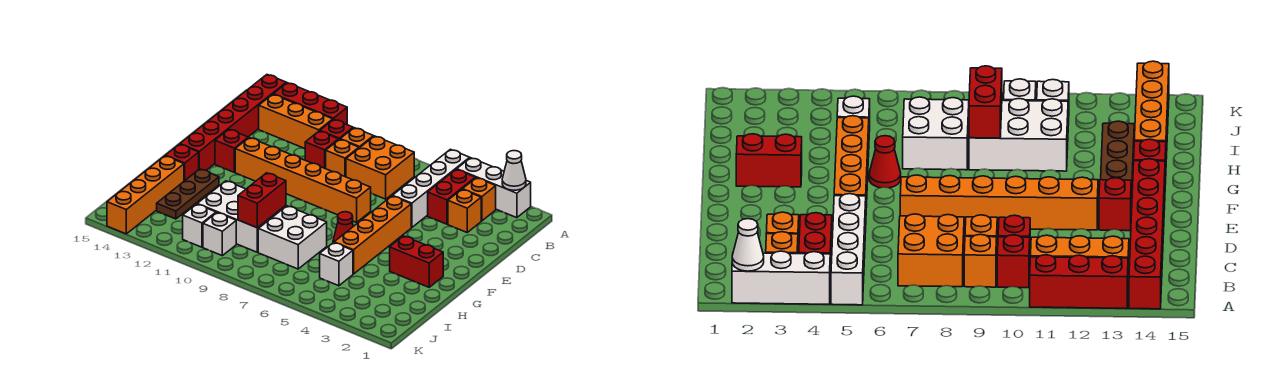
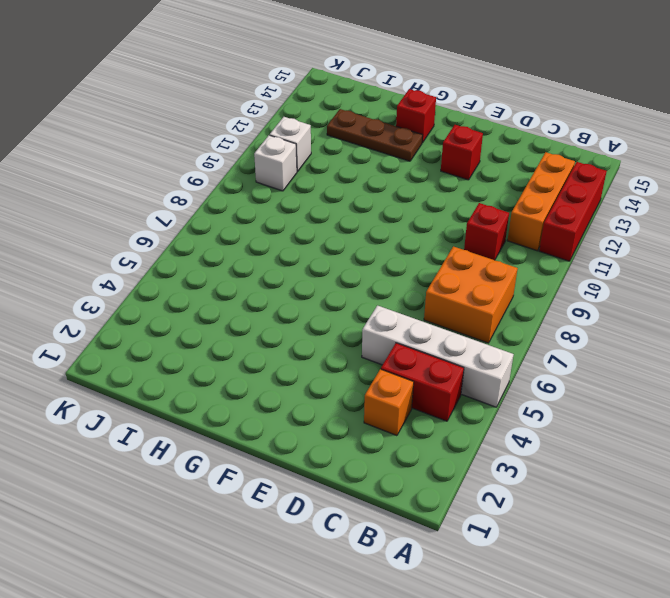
none -> white 1x3 brick [457,158,531,218]
none -> red 1x6 brick [180,75,286,170]
none -> orange 1x1 brick [463,178,496,221]

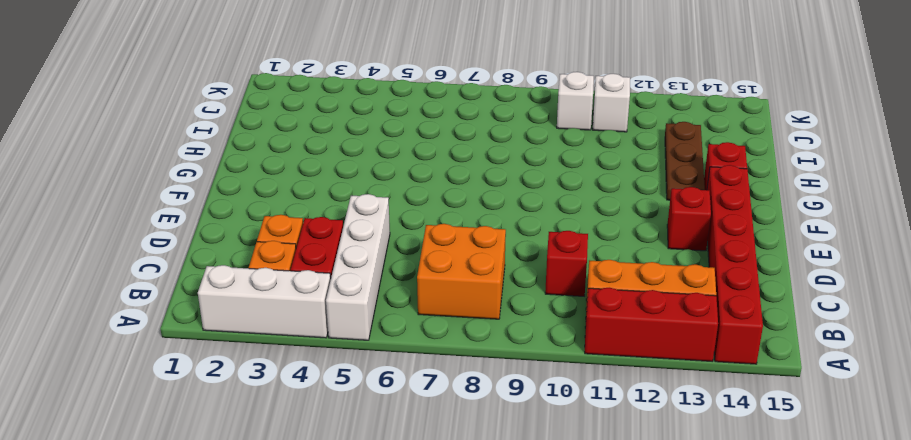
none -> orange 1x1 brick [340,128,374,148]
none -> red 1x1 brick [320,119,353,139]
none -> orange 1x1 brick [326,139,359,177]

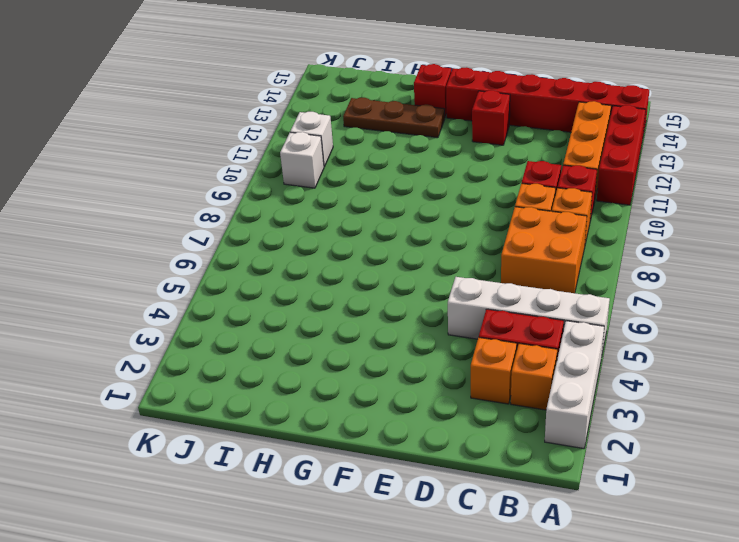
none -> orange 1x4 brick [334,196,411,274]
none -> orange 1x6 brick [235,138,371,222]
none -> red 1x2 brick [390,236,443,287]

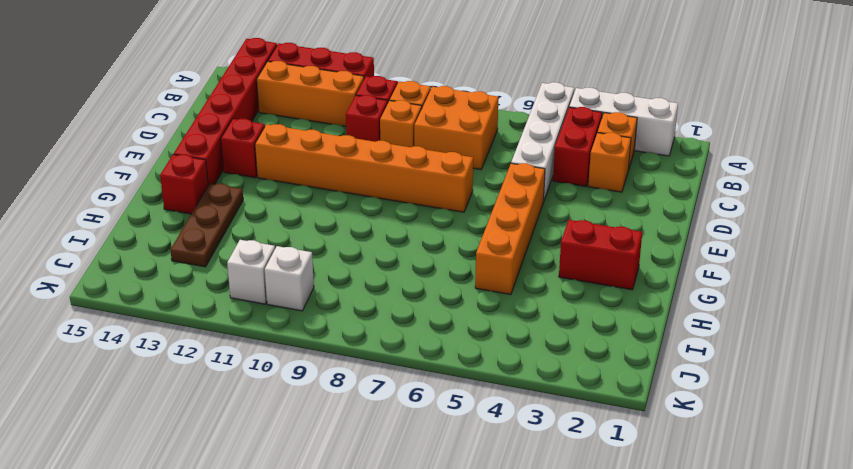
none -> red 1x1 cone [333,212,353,242]
none -> white 2x2 brick [258,206,327,269]
none -> white 2x3 brick [198,181,286,252]

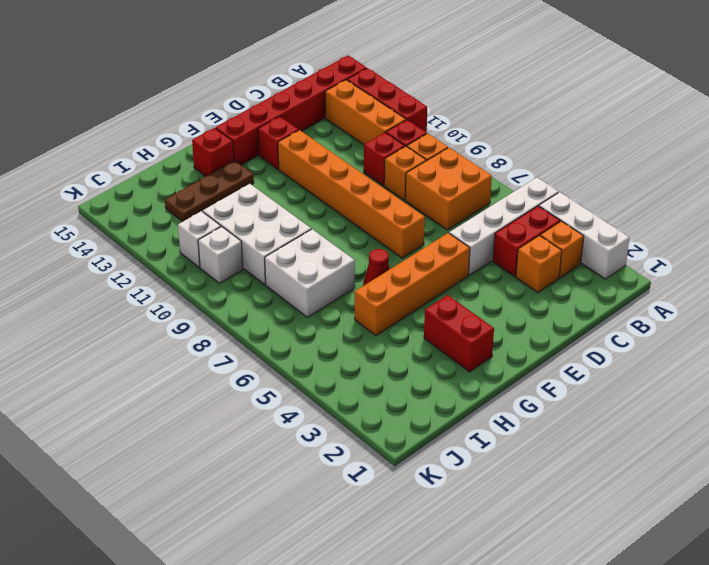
none -> orange 1x4 brick [107,156,184,234]
none -> white 1x1 brick [320,242,353,286]
none -> white 1x1 cone [502,151,526,190]

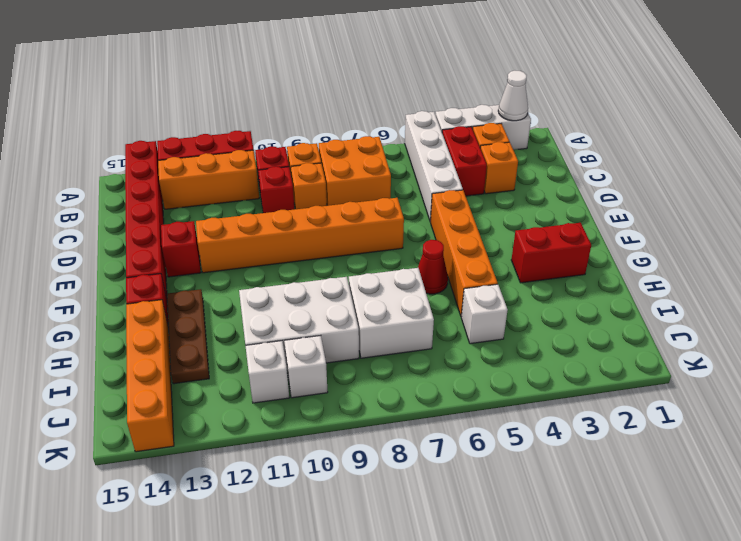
none -> red 1x2 brick [238,173,286,228]

